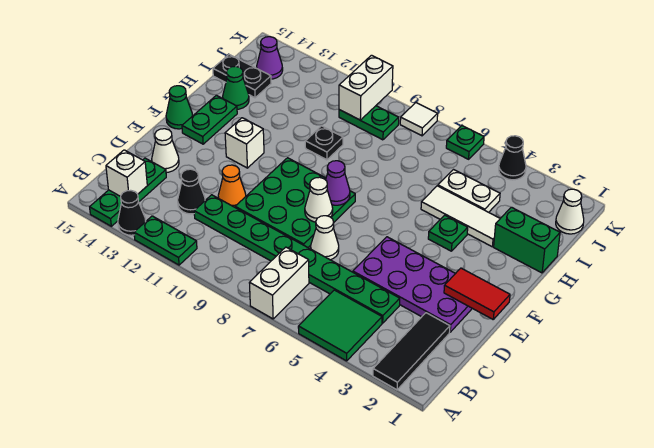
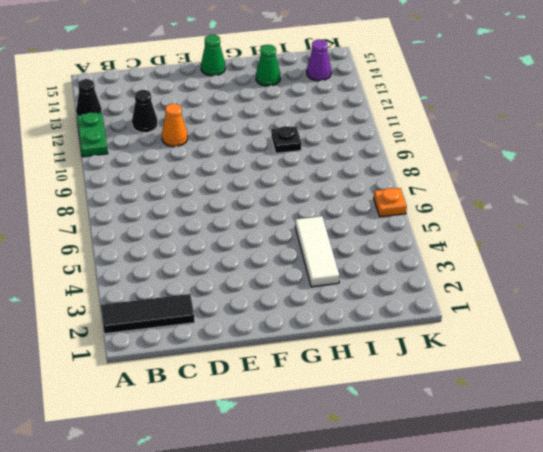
orange 1x1 plate [374,188,407,217] -> green 1x1 plate [446,126,484,159]
none -> green 2x2 tile [298,290,382,361]
none -> white 1x2 brick [249,247,309,319]
none -> green 1x3 plate [90,158,166,226]
none -> green 1x8 plate [194,195,400,323]

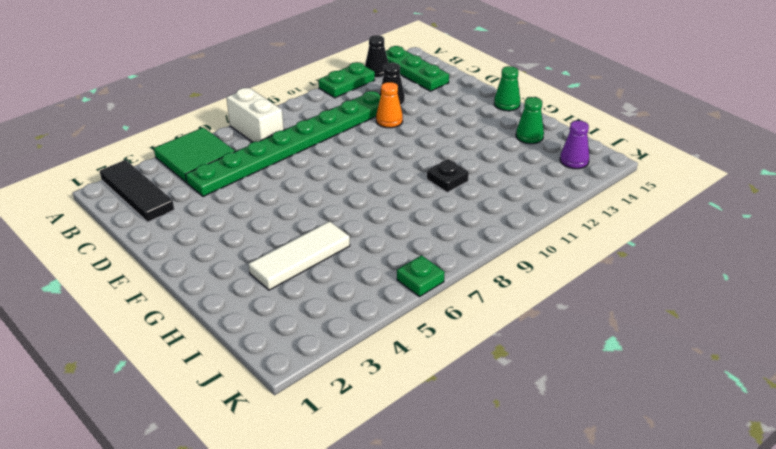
none -> purple 2x4 plate [353,237,472,332]
none -> white 1x1 cone [311,216,339,260]
none -> green 3x3 plate [235,158,355,247]
none -> white 1x1 cone [152,129,179,173]

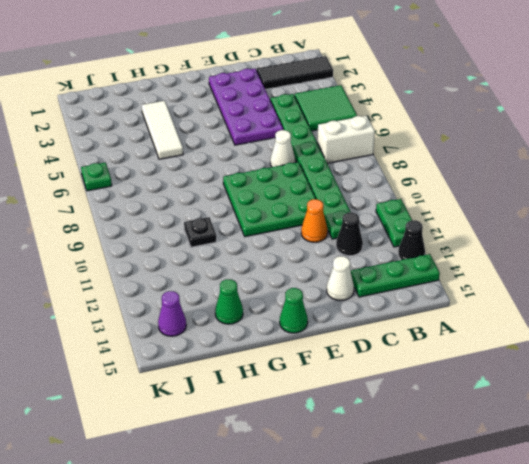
none -> white 1x1 brick [225,118,264,168]
none -> green 1x2 plate [182,95,237,144]
none -> green 1x1 plate [428,215,468,251]
none -> green 1x2 brick [494,207,560,273]

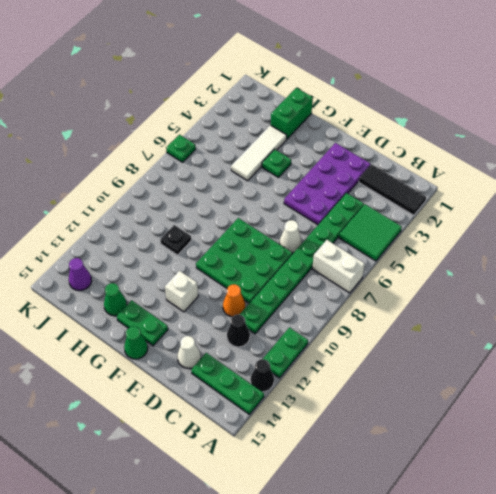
none -> white 1x2 plate [438,170,500,212]
none -> black 1x2 plate [213,55,271,98]
none -> white 1x1 cone [556,189,584,234]
none -> green 1x2 plate [339,106,399,140]

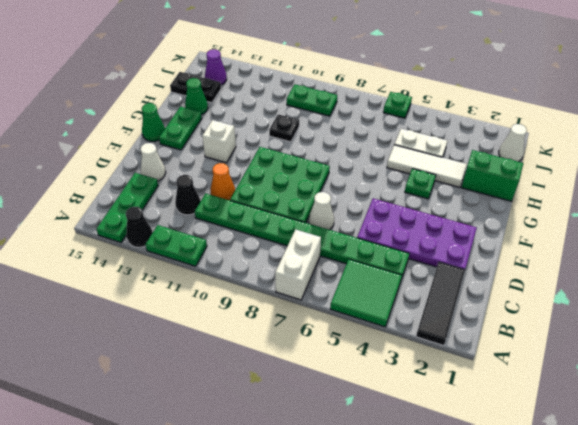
none -> black 1x1 cone [499,136,526,180]
none -> white 1x1 tile [400,103,438,136]
none -> white 1x1 brick [106,150,147,197]
none -> red 1x2 tile [444,268,510,319]

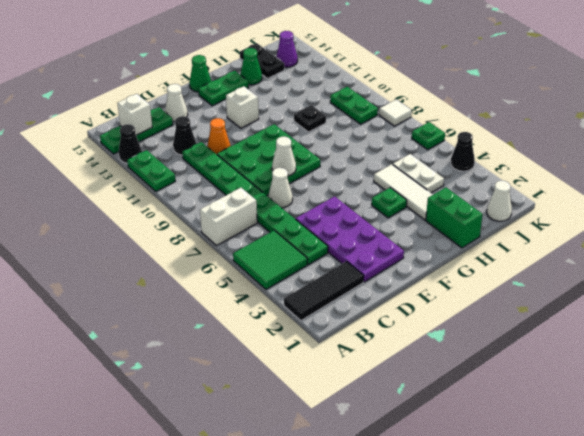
none -> red 1x2 tile [444,268,510,319]
none -> purple 1x1 cone [326,161,350,205]
none -> white 1x2 brick [339,55,393,120]

